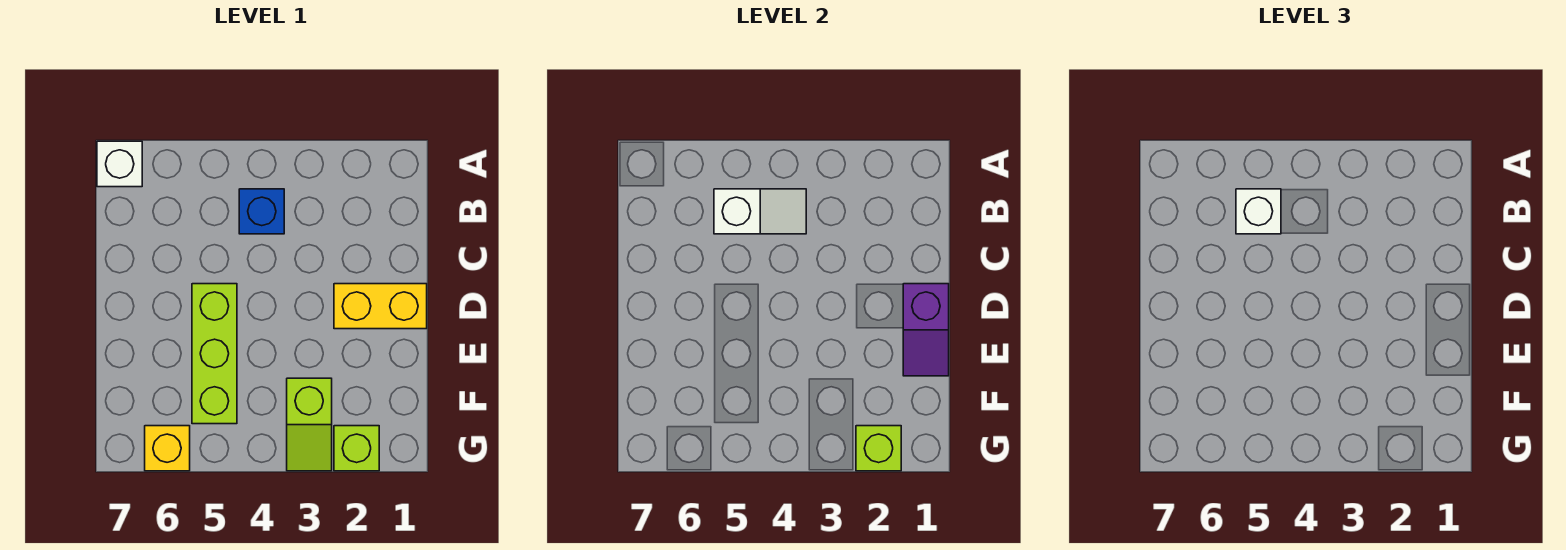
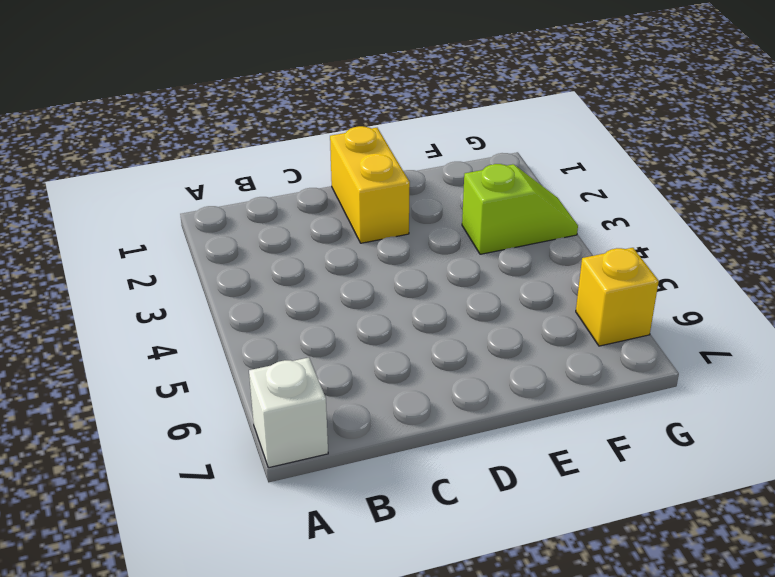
none -> blue 1x1 brick [239,189,284,234]
none -> lime 1x3 brick [192,284,237,424]

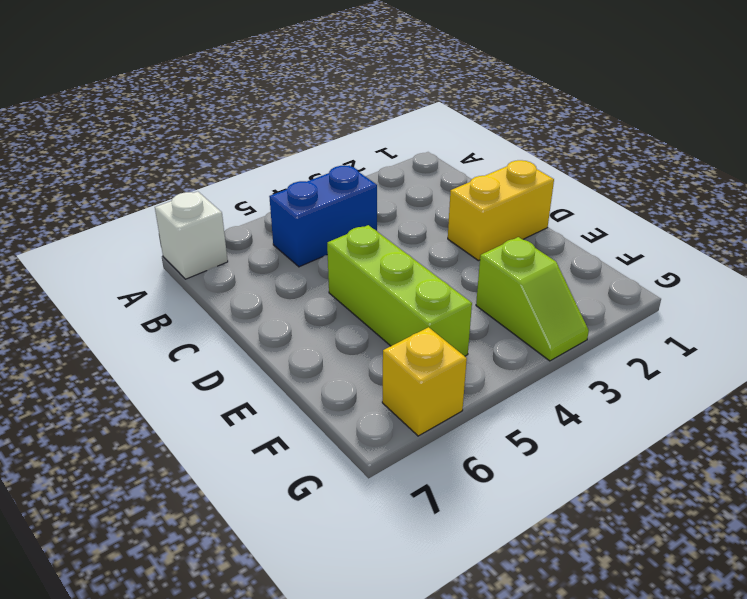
blue 1x2 brick [269,165,377,267] -> blue 1x1 brick [239,189,284,234]
none -> lime 1x1 brick [334,426,379,471]
none -> white 1x2 slope [714,189,806,234]

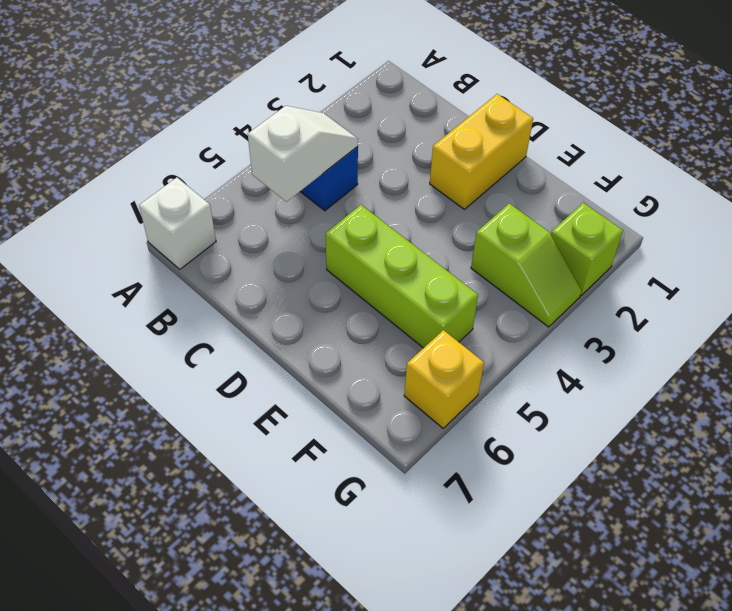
none -> purple 1x2 slope [903,284,949,376]
none -> lime 1x1 brick [856,426,901,471]

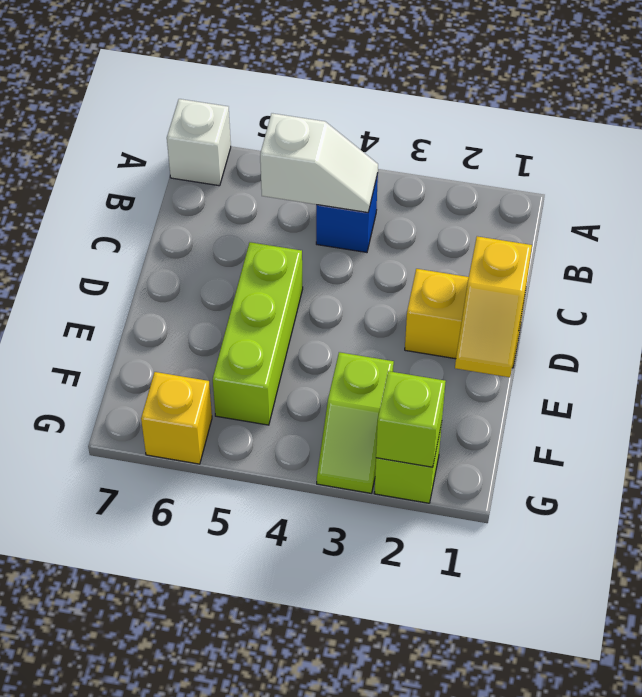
yellow 1x2 slope [455,236,532,377] -> purple 1x2 slope [903,284,949,376]
none -> white 1x1 brick [1236,189,1281,234]

